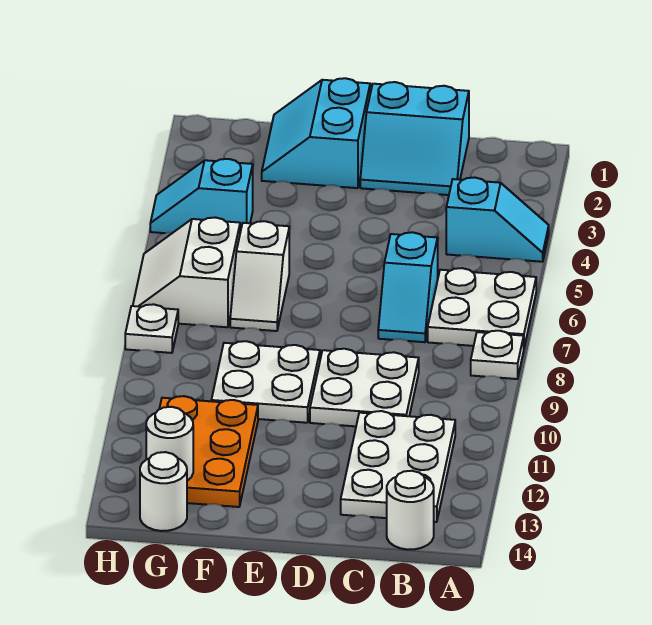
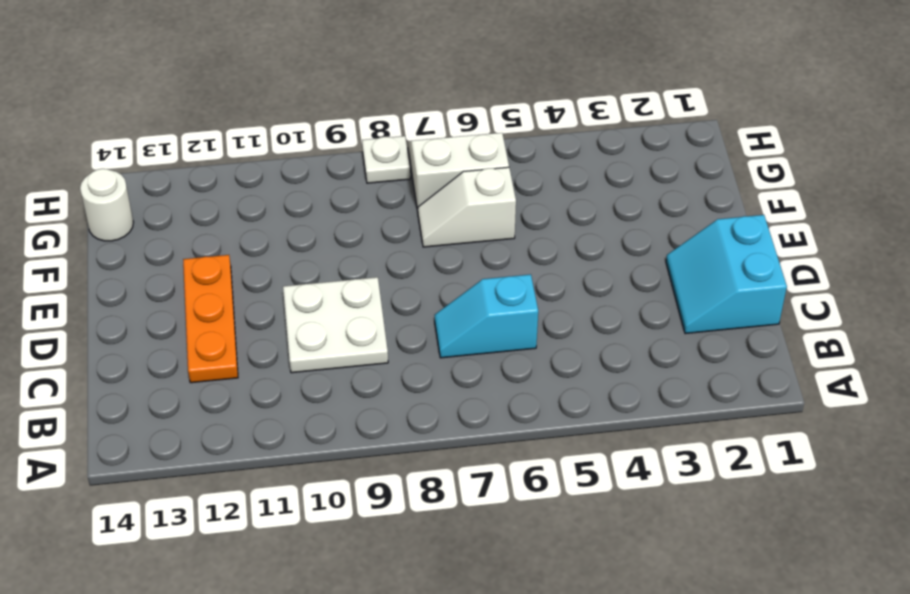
orange 1x3 plate [183,255,238,383] -> white 2x3 plate [341,411,455,522]
none -> cyan 1x2 slope [446,178,549,262]
none -> white 2x2 plate [428,268,536,347]
none -> white 1x1 plate [471,331,524,379]

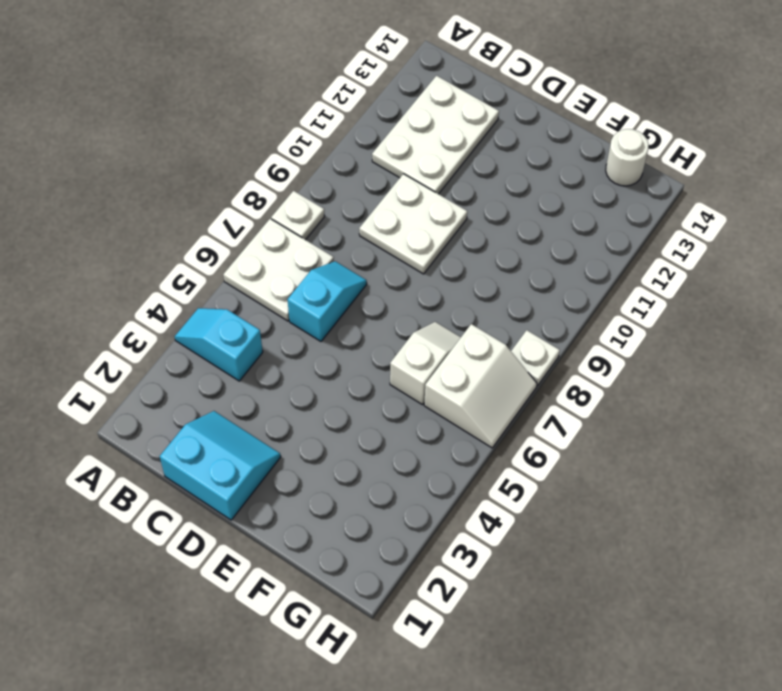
none -> white 1x1 round brick [387,471,434,550]
none -> cyan 2x2 slope [262,78,370,188]
none -> white 2x2 plate [211,341,320,423]

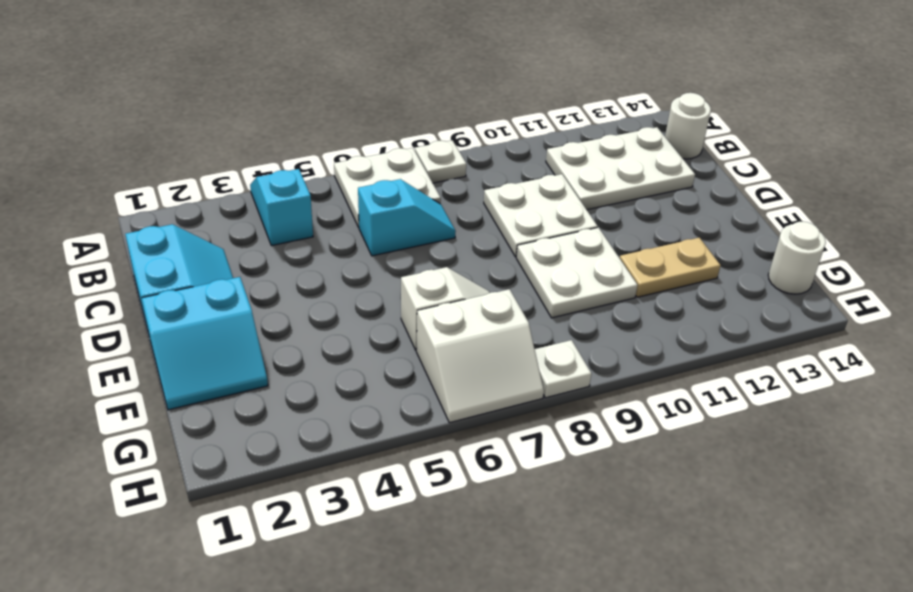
tan 1x2 plate [620,238,720,297] -> orange 2x3 plate [159,396,258,507]
none -> cyan 1x2 slope [150,159,253,233]
none -> white 1x1 round brick [146,407,193,481]

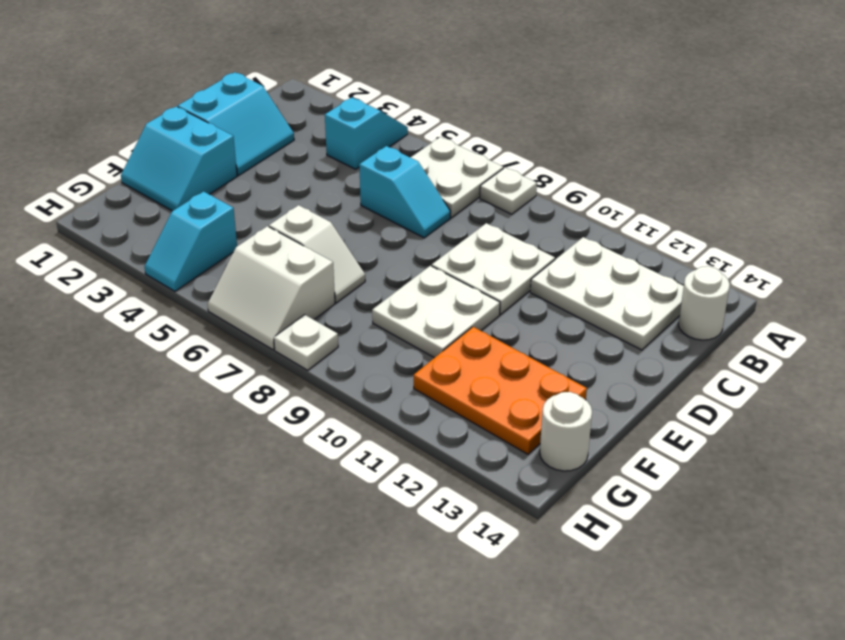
none -> white 1x1 round brick [146,407,193,481]

